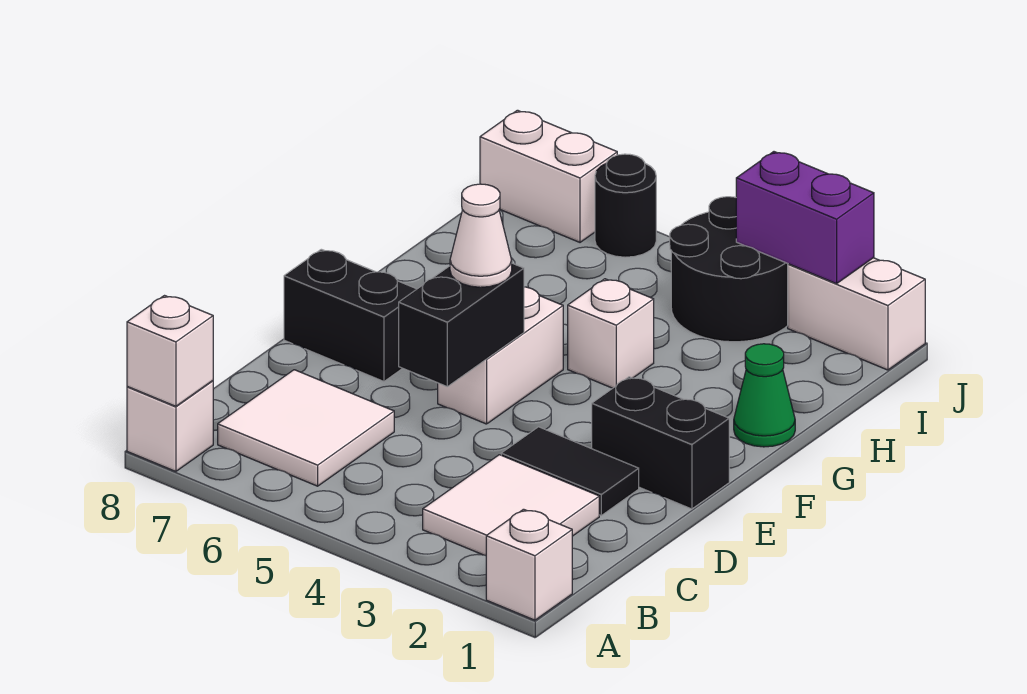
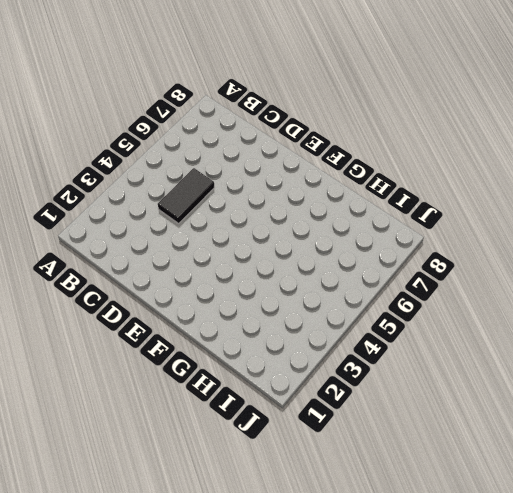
black 1x2 tile [158,168,214,223] -> black 1x2 tile moved to [501,427,639,515]
none -> white 1x1 brick [486,509,572,620]
none -> white 1x1 brick [127,381,213,471]
none -> white 2x2 tile [423,455,599,555]

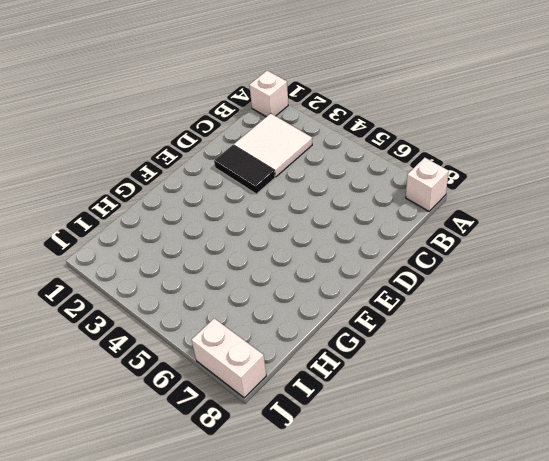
none -> white 2x2 tile [218,370,394,486]
none -> black 1x2 brick [592,377,729,509]
none -> white 1x2 brick [438,287,563,424]

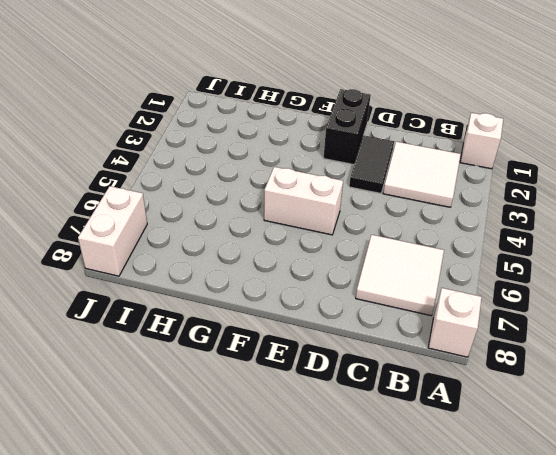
none -> black 1x2 brick [284,249,416,381]
none -> green 1x1 cone [734,344,795,447]
none -> white 1x1 brick [568,279,654,388]

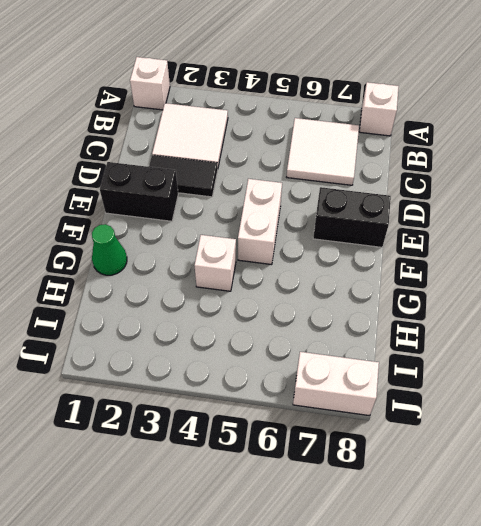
none -> black 2x2 round brick [670,197,788,342]
none -> white 1x2 brick [788,258,925,370]
none -> black 1x1 round brick [595,154,656,257]

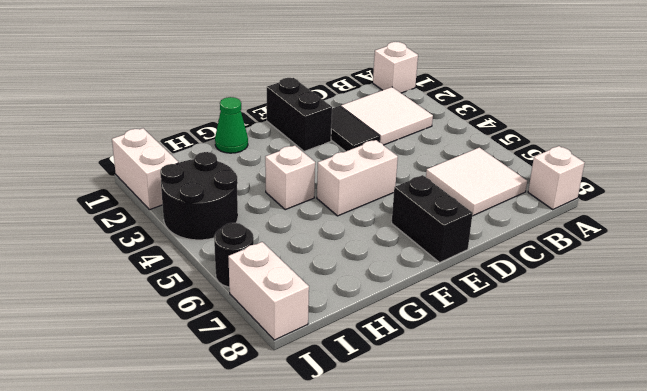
none -> white 1x1 brick [127,296,213,406]
none -> black 1x2 brick [399,263,524,387]
none -> purple 1x2 brick [736,152,874,284]

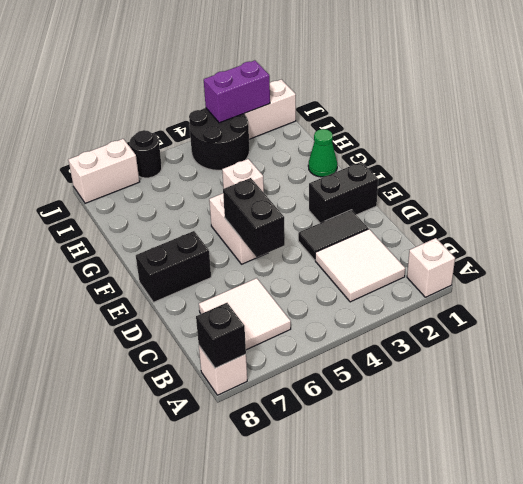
black 1x1 brick [196,303,246,368] -> white 1x1 brick [127,296,213,406]
none -> white 1x1 cone [450,184,512,287]

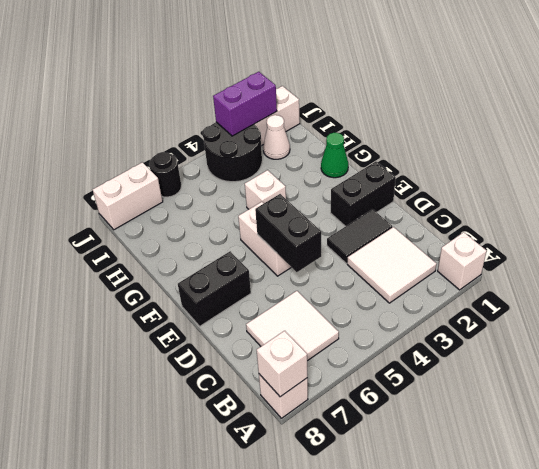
white 1x1 cone [263,115,290,159] -> white 1x1 cone moved to [450,184,512,287]

